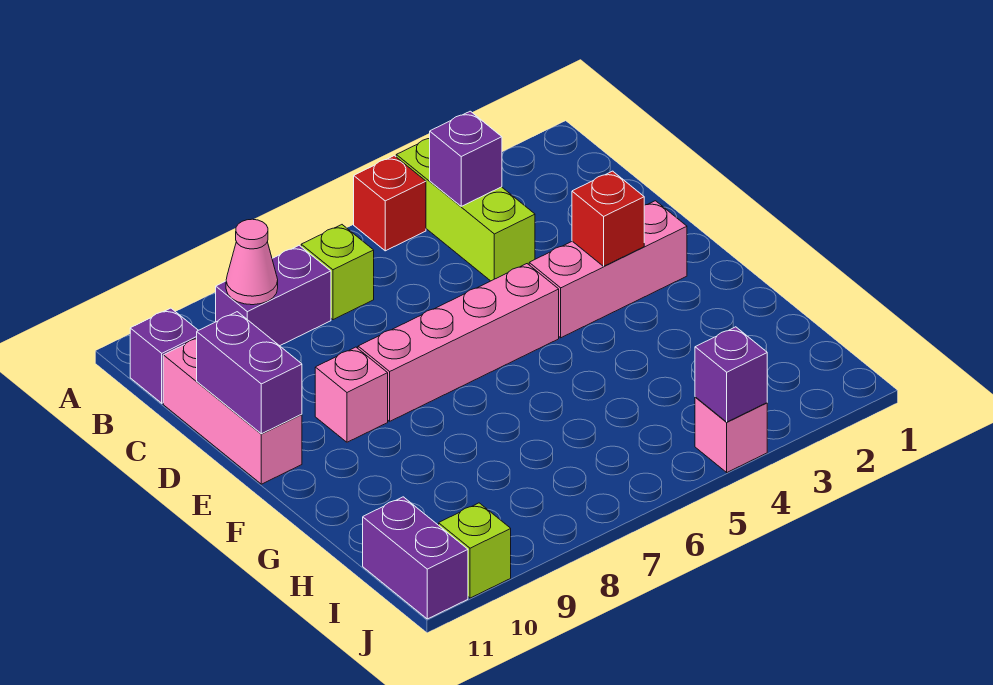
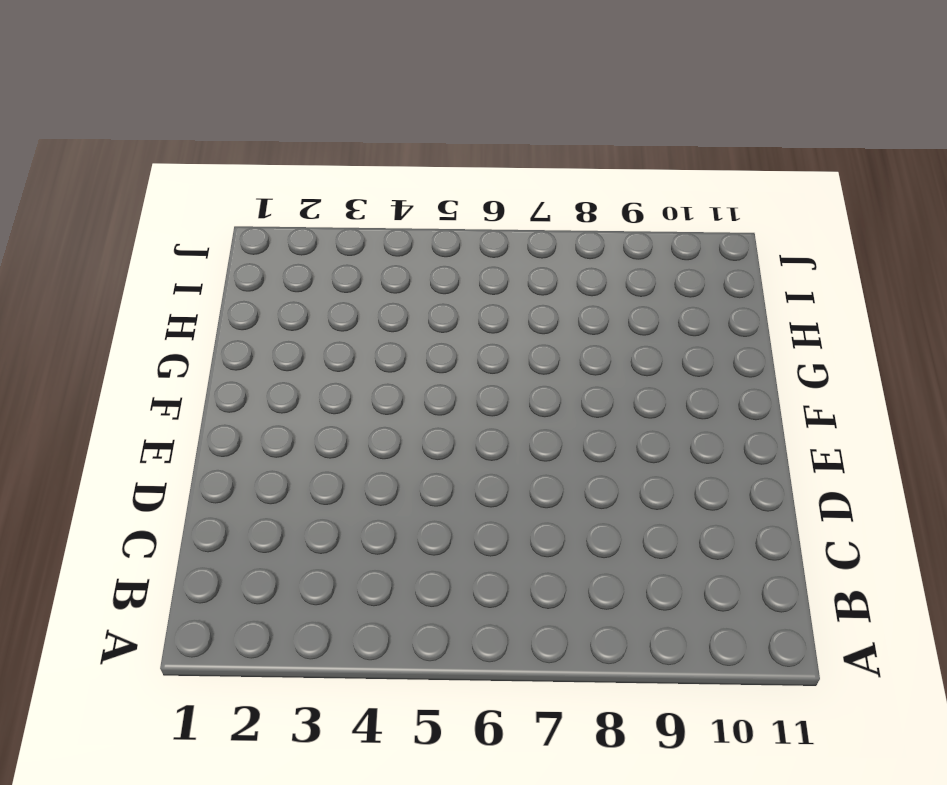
none -> lime 1x3 brick [396,139,535,281]
none -> red 1x1 brick [354,156,426,251]
none -> lime 1x1 brick [301,225,374,320]

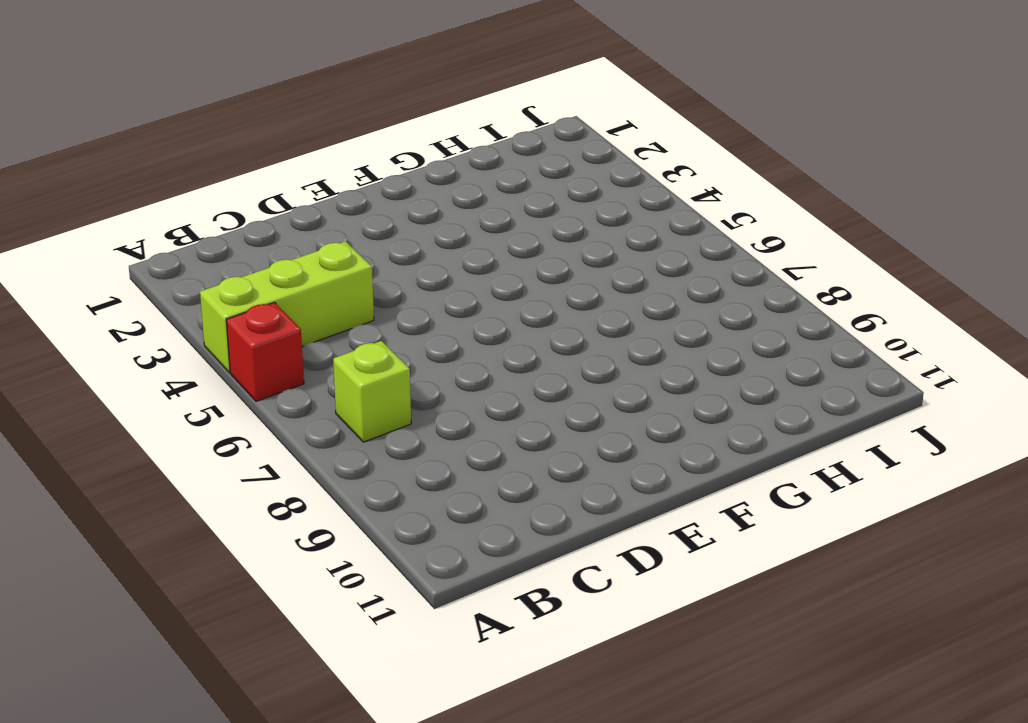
none -> purple 1x2 brick [216,245,331,346]
none -> purple 1x1 brick [130,308,198,403]
none -> pink 1x3 brick [163,339,302,484]

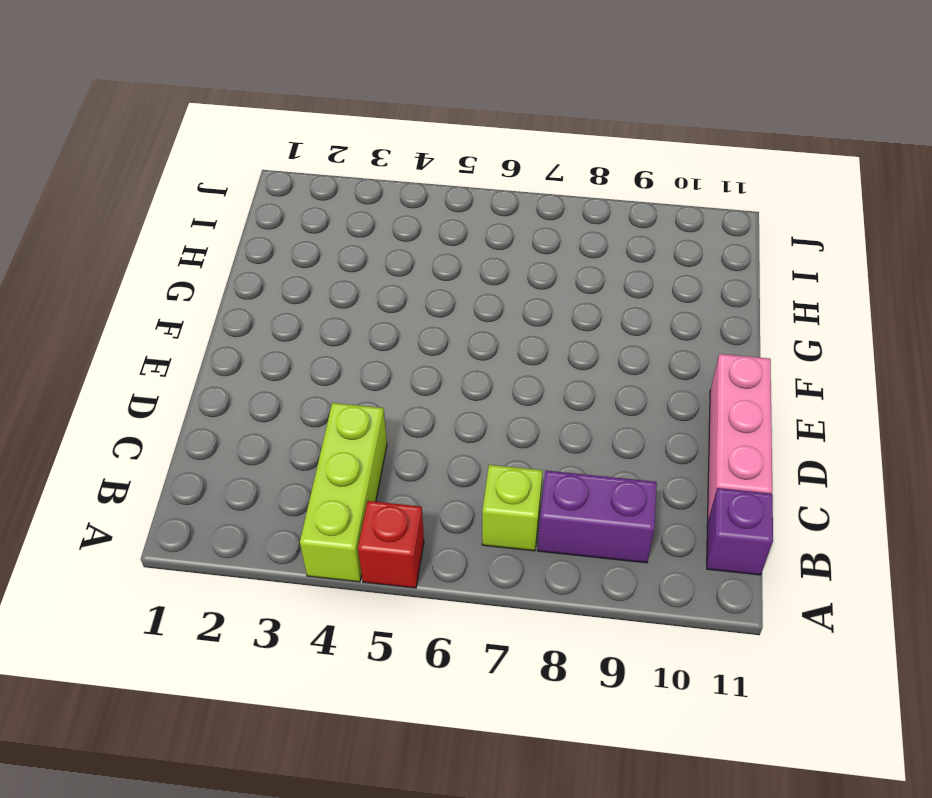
none -> pink 1x3 brick [529,201,687,338]
none -> pink 1x4 brick [358,264,559,421]
none -> pink 1x1 brick [315,347,388,442]

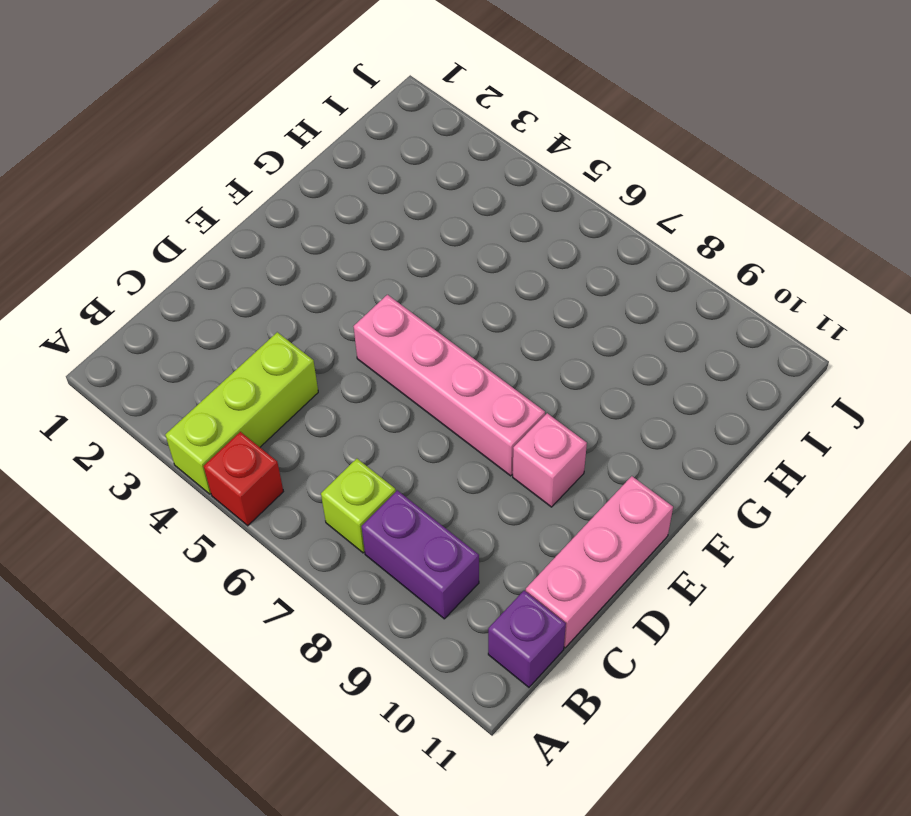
none -> pink 1x3 brick [529,201,687,338]
none -> purple 1x2 brick [363,497,468,619]
none -> pink 1x1 brick [695,397,767,472]

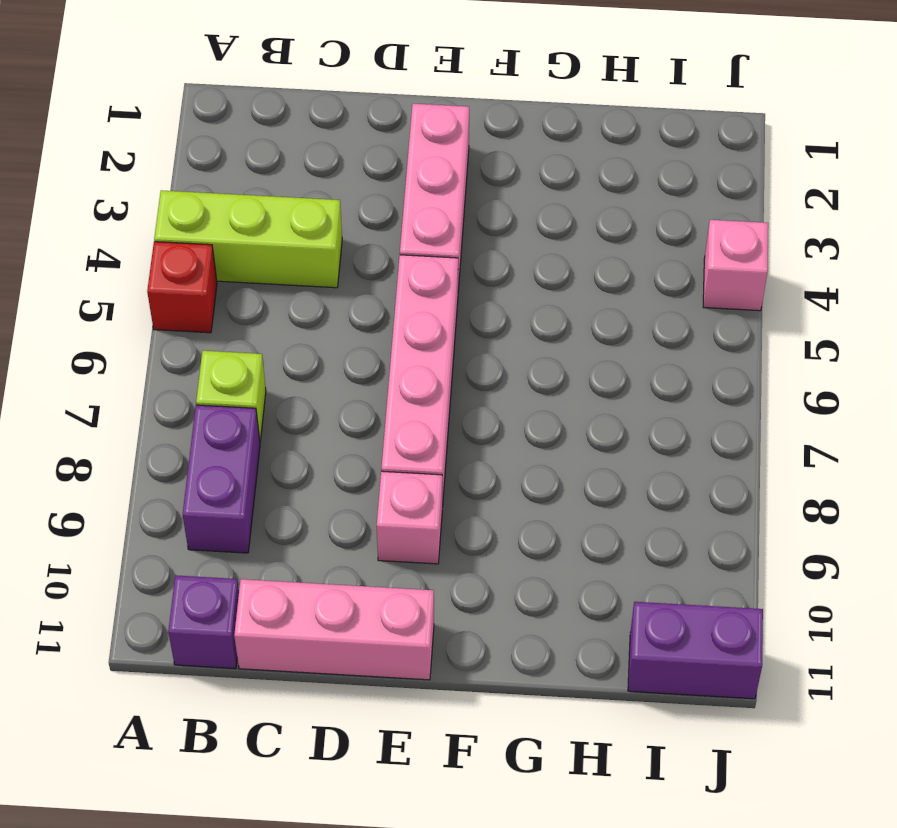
none -> lime 1x1 brick [439,503,511,598]
none -> purple 1x1 brick [429,111,502,206]
none -> pink 1x1 cone [226,219,278,305]

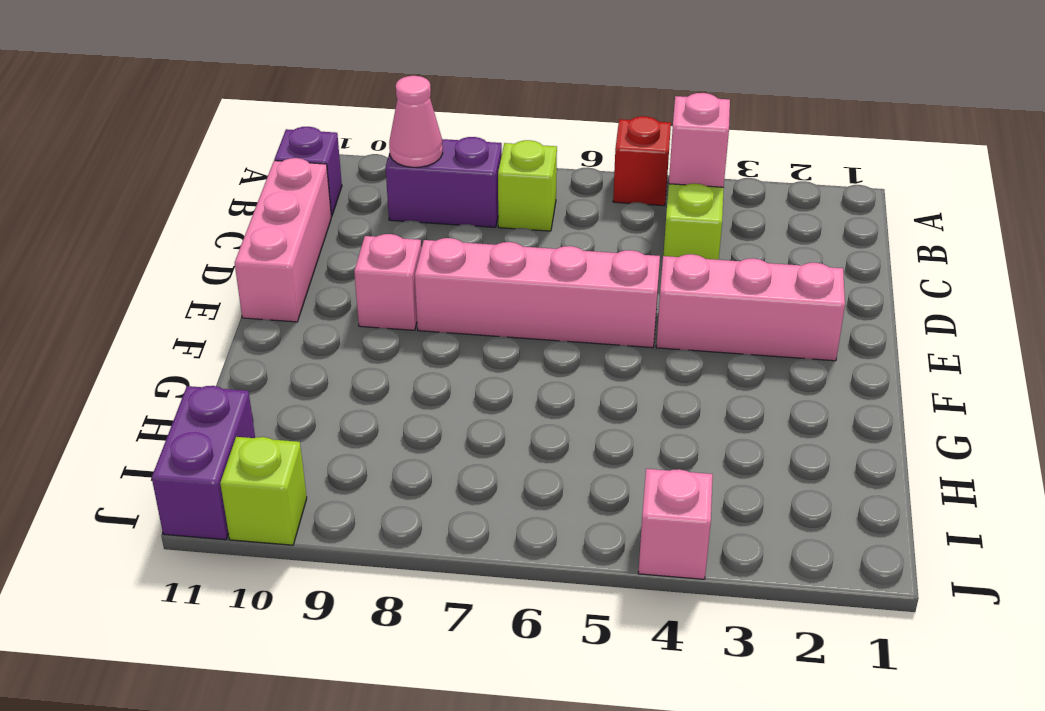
pink 1x1 brick [669,93,730,187] -> purple 1x1 brick [429,111,502,206]
none -> purple 1x2 brick [197,312,302,434]
none -> red 1x1 brick [572,171,644,266]
none -> purple 1x1 brick [695,327,767,422]

